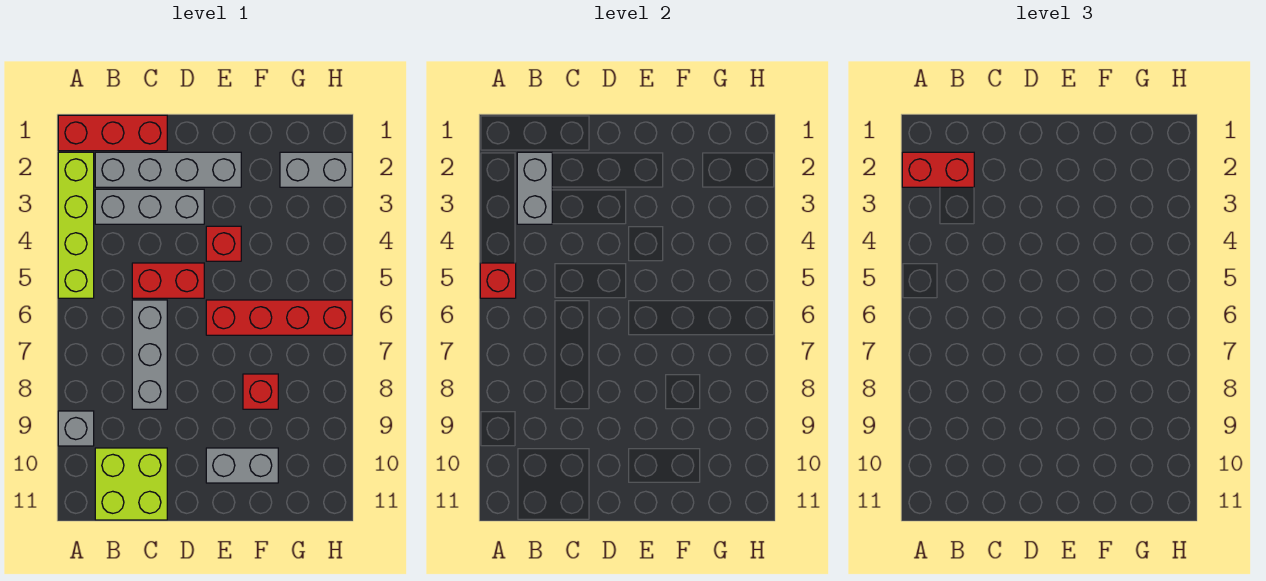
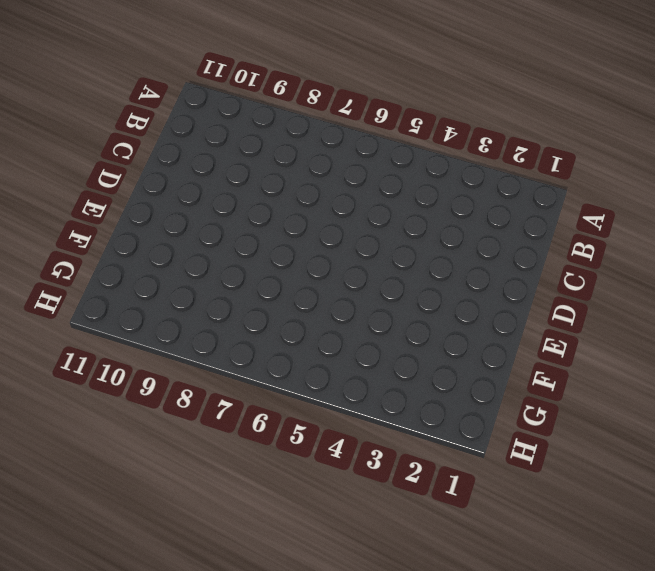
none -> red 1x3 brick [58,115,167,151]
none -> lime 1x4 brick [58,152,94,298]
none -> grey 1x1 brick [58,411,94,446]

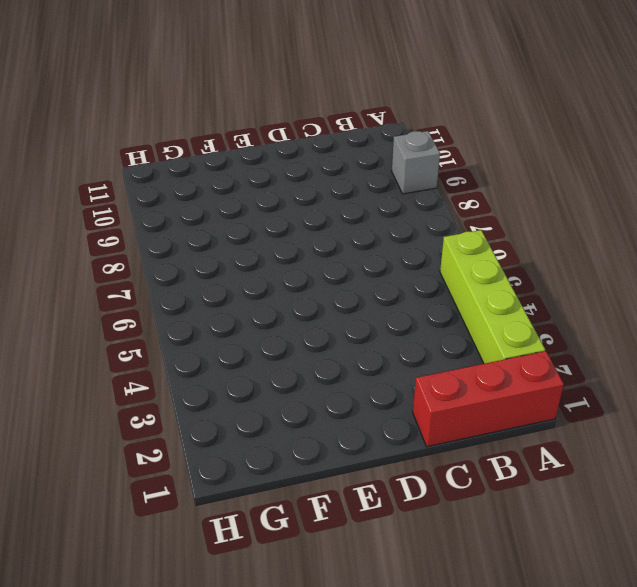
none -> grey 1x4 brick [95,152,241,187]
none -> grey 1x3 brick [95,189,204,224]
none -> lime 2x2 brick [95,448,167,520]

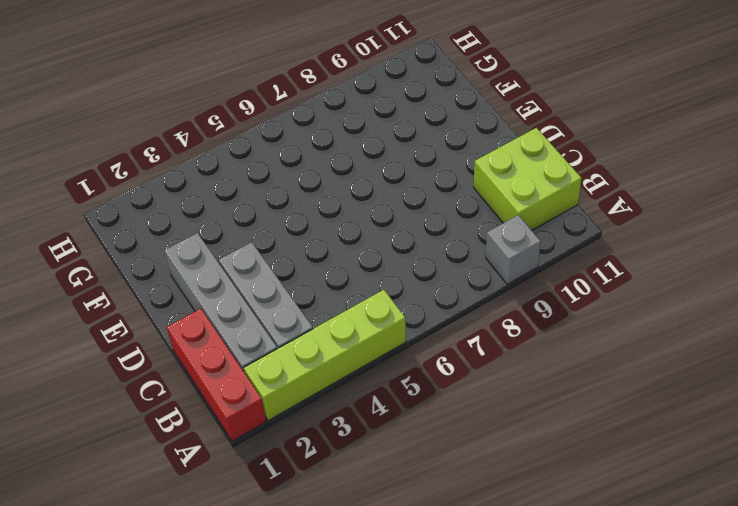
none -> red 1x2 brick [132,263,204,298]
none -> grey 1x3 brick [132,300,167,409]
none -> red 1x1 brick [206,226,241,261]

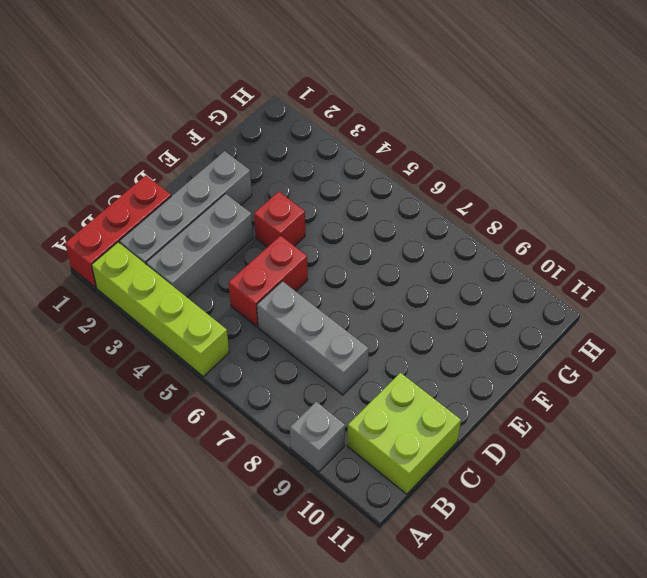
none -> red 1x4 brick [206,300,352,335]
none -> grey 1x2 brick [206,448,278,483]
none -> red 1x1 brick [243,374,278,409]

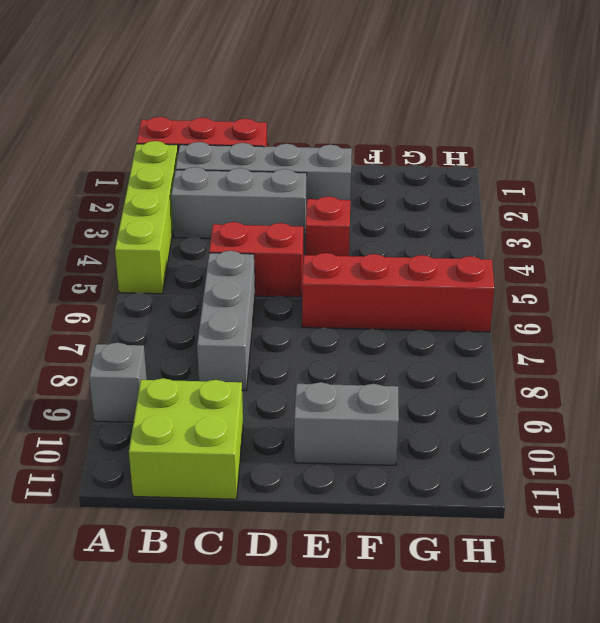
none -> red 1x1 brick [243,374,278,409]
none -> grey 1x2 brick [280,152,352,187]
none -> red 1x1 brick [480,263,516,298]

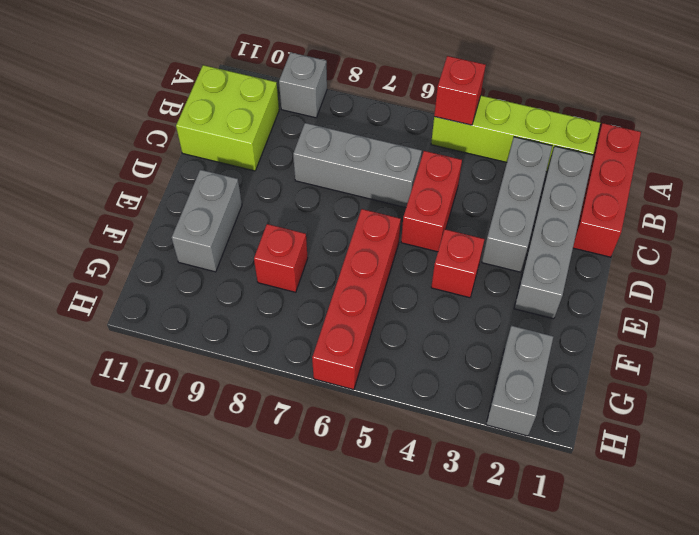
none -> grey 1x2 brick [517,152,552,224]
none -> red 1x2 brick [902,152,974,187]

